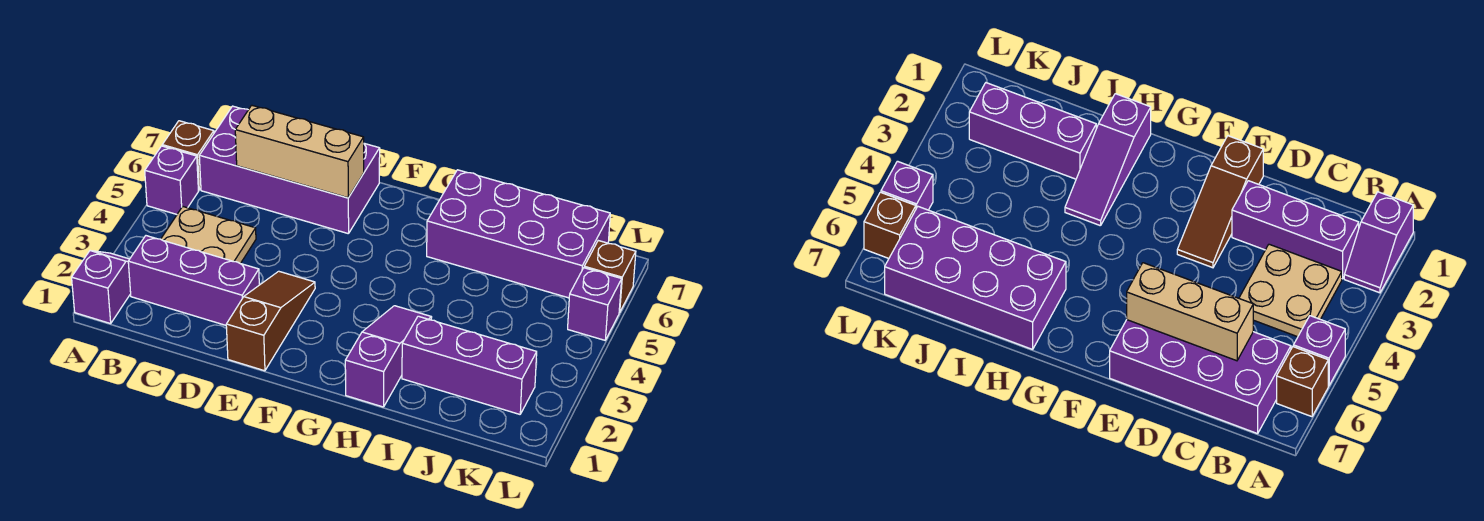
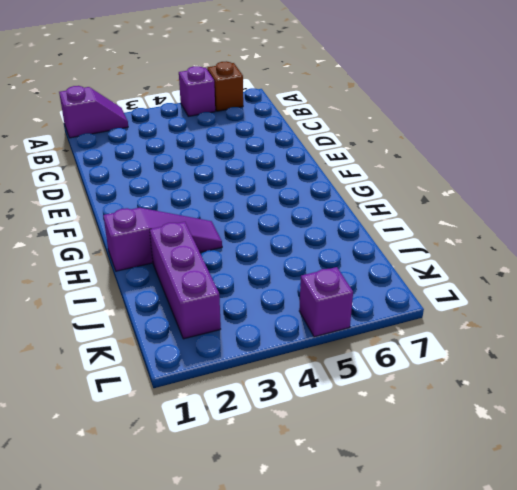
none -> purple 1x3 brick [128,236,259,325]
none -> tan 2x2 plate [161,207,256,264]
none -> purple 2x4 brick [199,106,380,234]

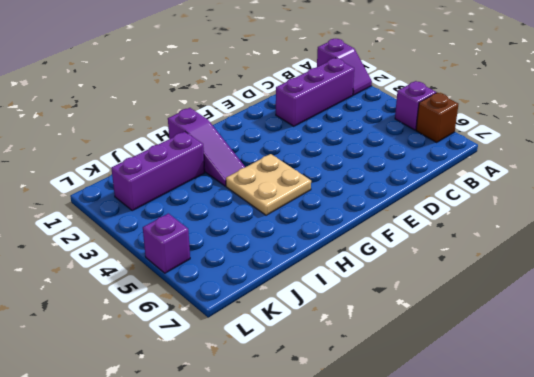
tan 2x2 plate [226,154,311,215] -> tan 2x2 plate moved to [161,207,256,264]
none -> purple 2x4 brick [199,106,380,234]
none -> brown 1x3 slope [226,271,315,371]
none -> purple 2x4 brick [427,170,610,298]

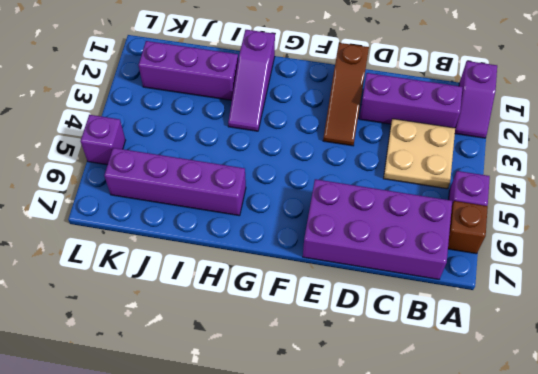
purple 1x4 brick [104,148,246,216] -> purple 2x4 brick [427,170,610,298]
none -> brown 1x1 brick [584,241,636,312]
none -> tan 1x3 brick [235,105,364,198]

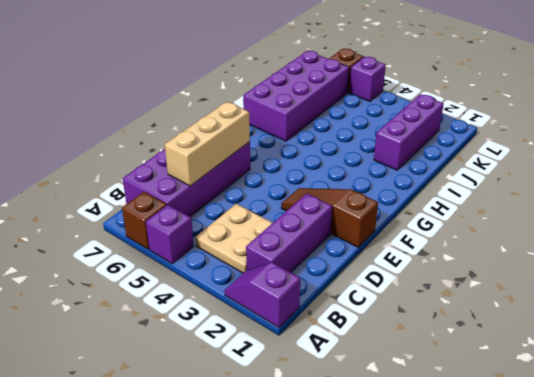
none -> purple 1x3 slope [345,306,432,407]

